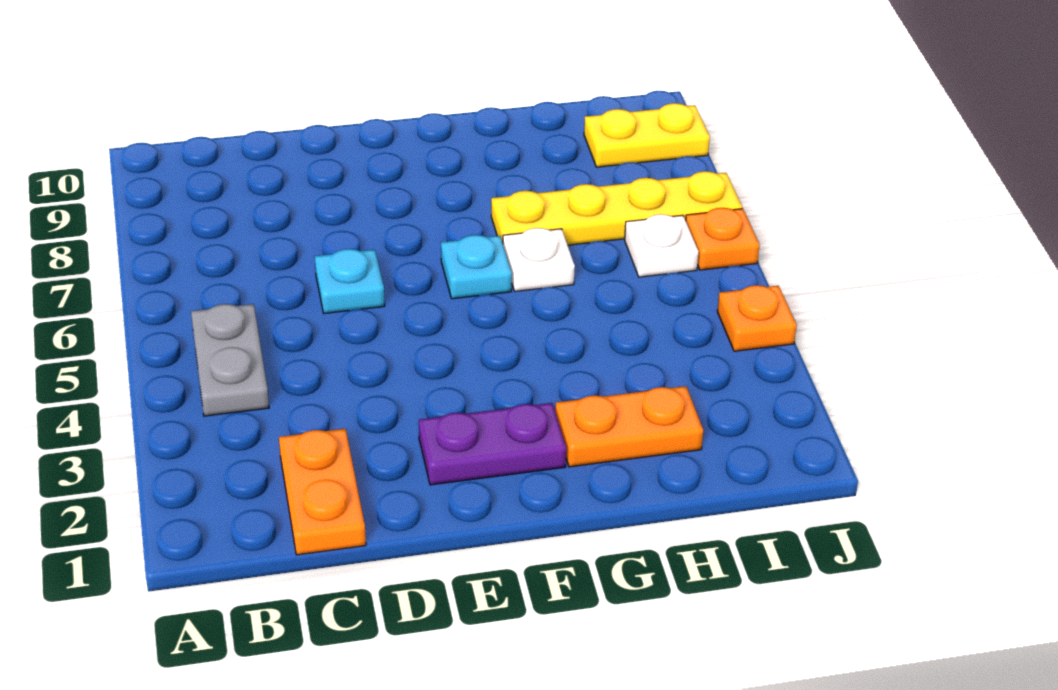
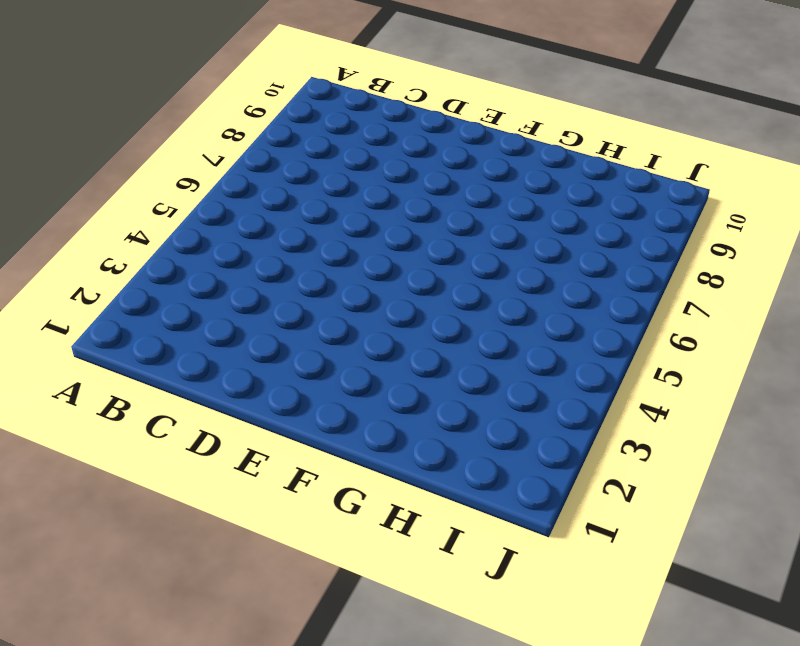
none -> grey 1x2 plate [191,304,269,416]
none -> orange 1x2 plate [279,429,366,555]
none -> cyan 1x1 plate [315,249,385,313]

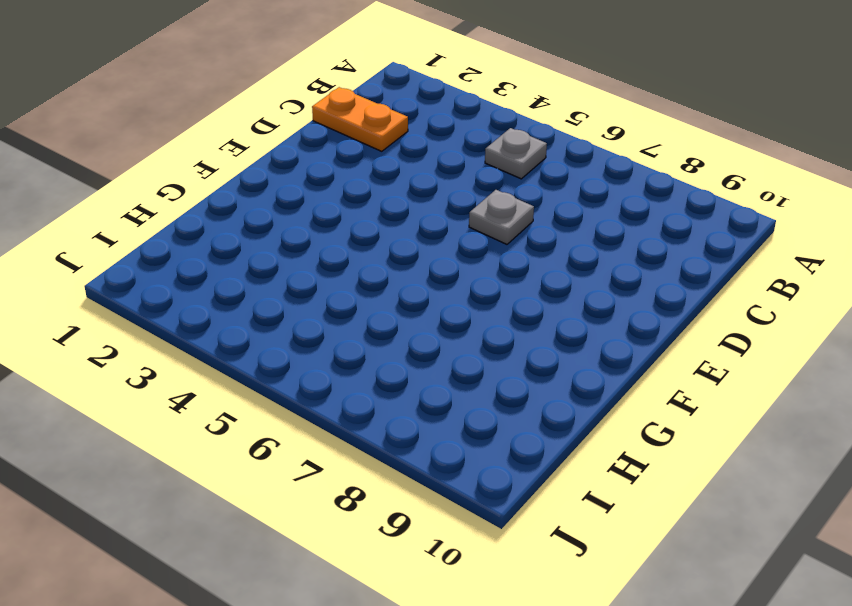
grey 1x1 plate [485,128,547,179] -> grey 1x2 plate [191,304,269,416]
grey 1x1 plate [469,190,534,244] -> cyan 1x1 plate [315,249,385,313]
none -> purple 1x2 plate [419,403,566,485]
none -> cyan 1x1 plate [441,235,512,299]
none -> orange 1x2 plate [555,386,703,467]

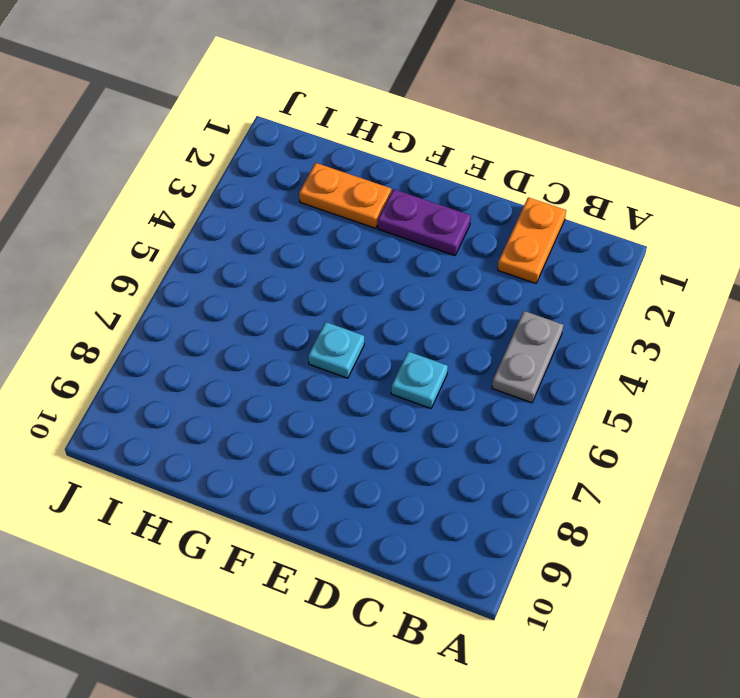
none -> white 1x1 plate [503,228,575,291]
none -> yellow 1x4 plate [491,171,742,245]
none -> white 1x1 plate [625,214,699,277]

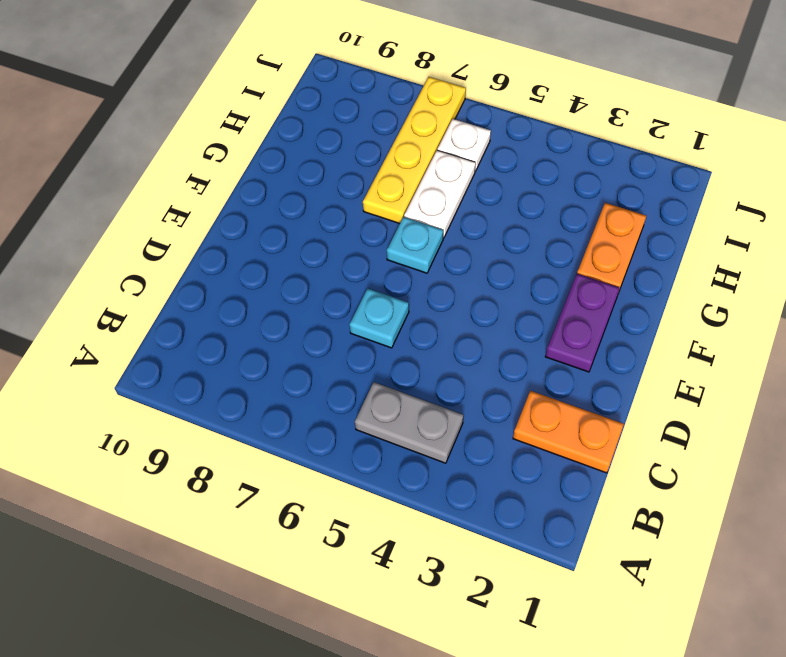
white 1x2 plate [404,150,476,238] -> white 1x1 plate [503,228,575,291]
none -> yellow 1x2 plate [584,103,710,167]
none -> orange 1x1 plate [717,285,797,351]
none -> orange 1x1 plate [686,208,760,270]

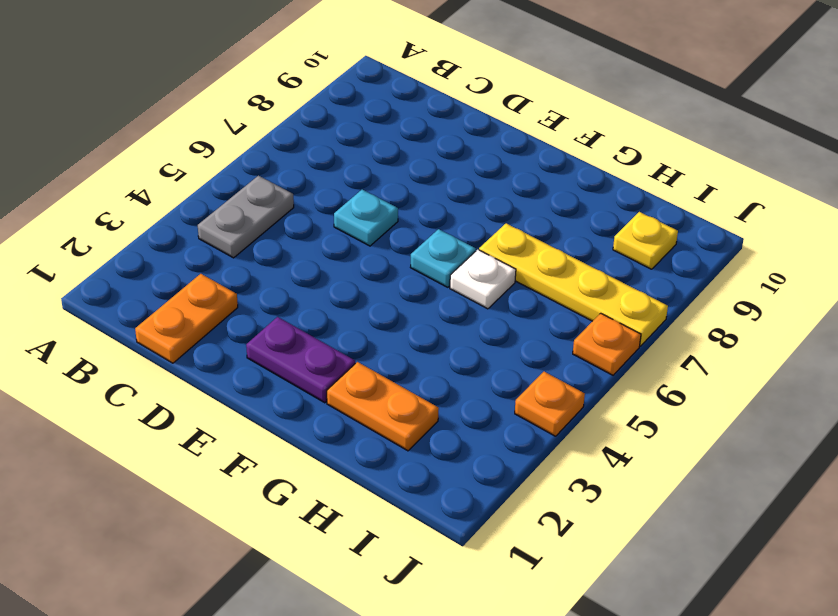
yellow 1x1 plate [613,212,678,269] -> yellow 1x2 plate [584,103,710,167]
none -> white 1x1 plate [625,214,699,277]

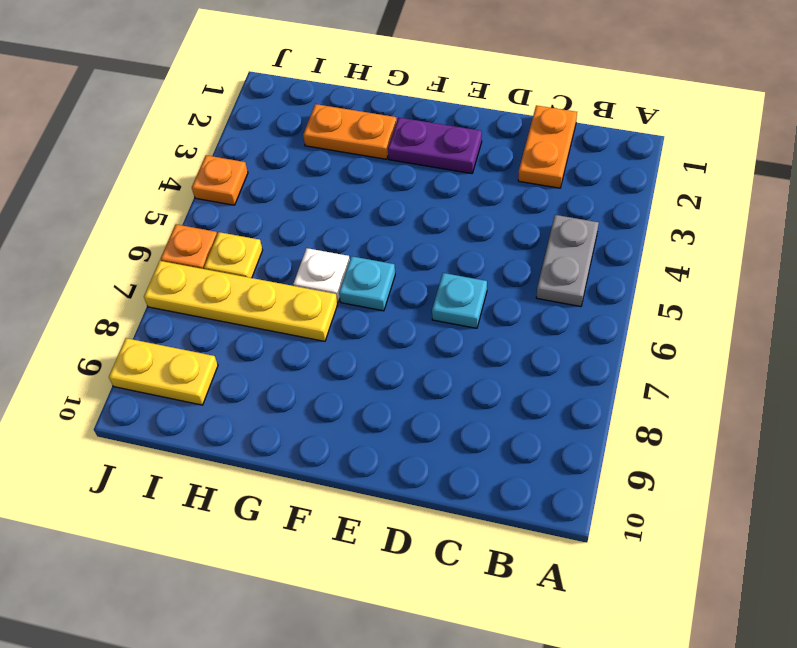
yellow 1x1 plate [204,232,263,278] -> white 1x1 plate [625,214,699,277]

